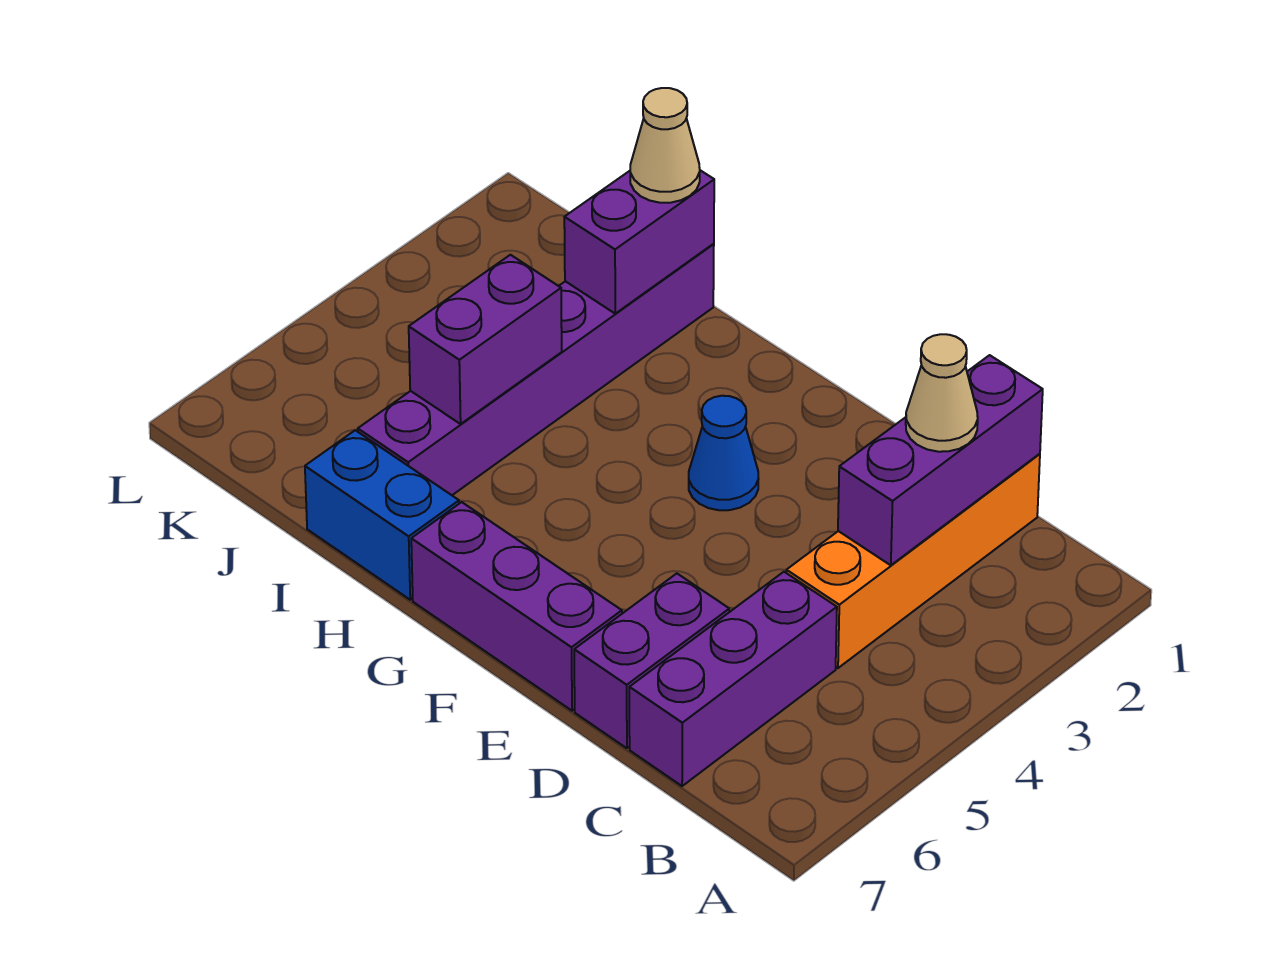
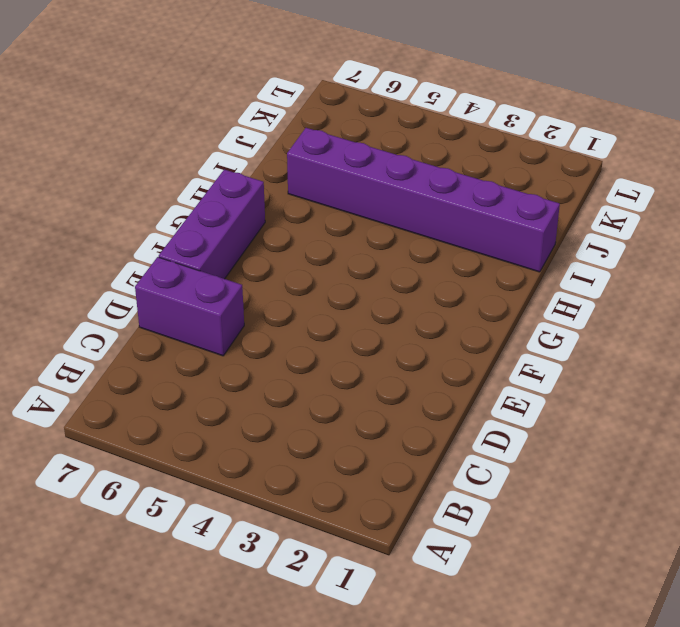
none -> orange 1x4 brick [786,454,1040,668]
none -> purple 1x3 brick [629,572,837,786]
none -> blue 1x1 cone [689,396,759,510]

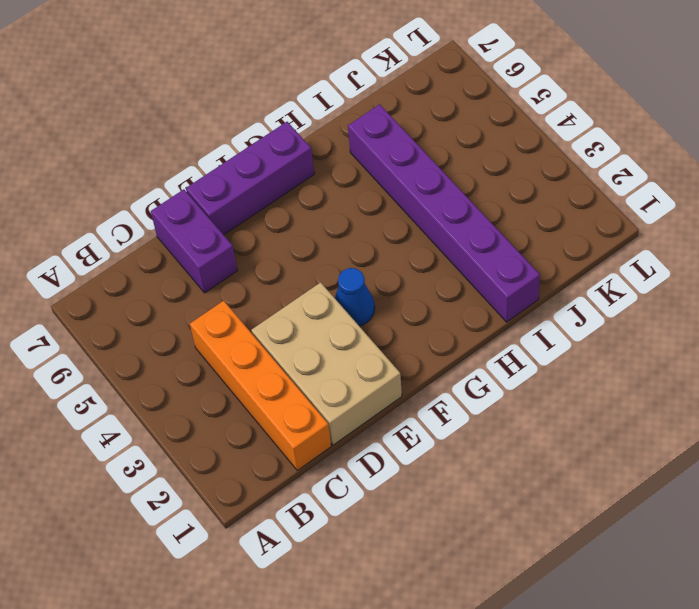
tan 2x3 brick [251,282,402,445] -> none
none -> purple 1x3 brick [629,572,837,786]
none -> blue 1x2 brick [305,430,459,600]
none -> purple 1x3 brick [838,355,1043,565]

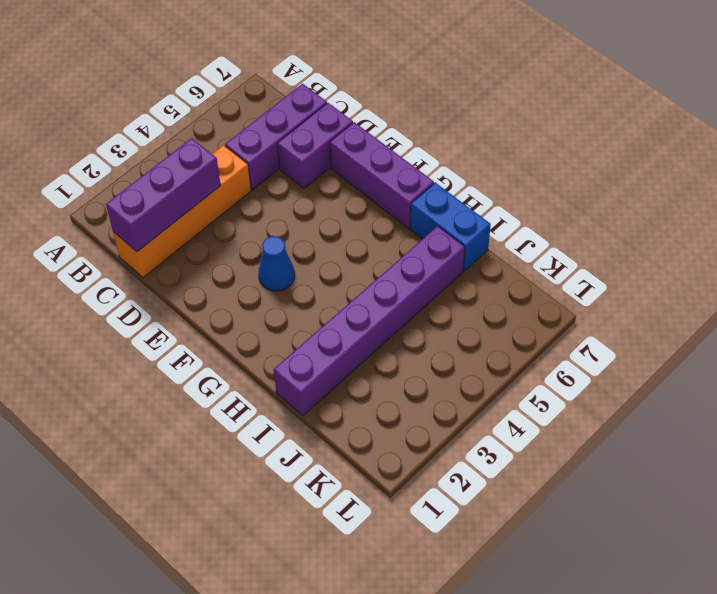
none -> purple 1x2 brick [564,170,714,313]
none -> purple 1x2 brick [409,255,562,424]
none -> tan 1x1 cone [906,334,978,452]

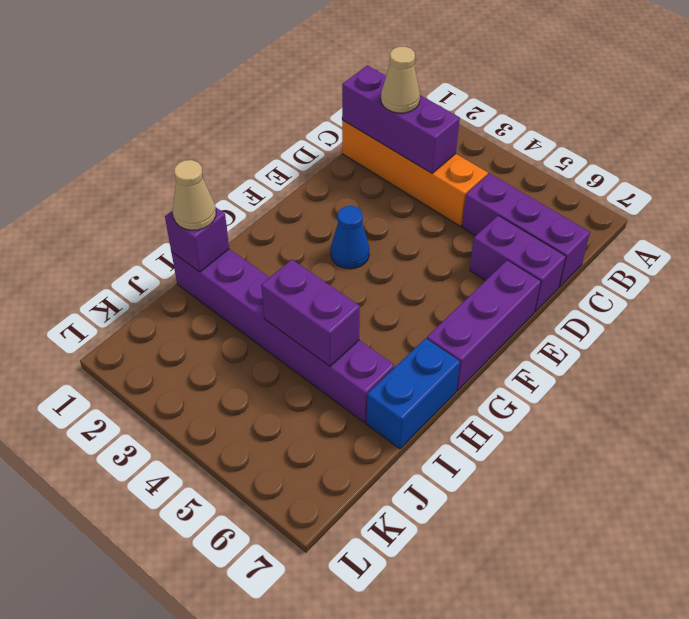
purple 1x1 brick [165,207,229,272] -> purple 1x2 brick [564,170,714,313]

